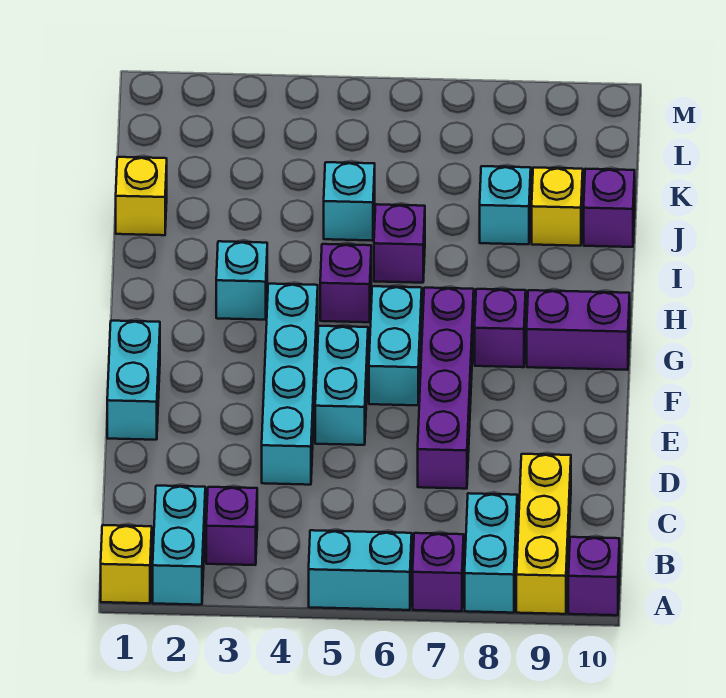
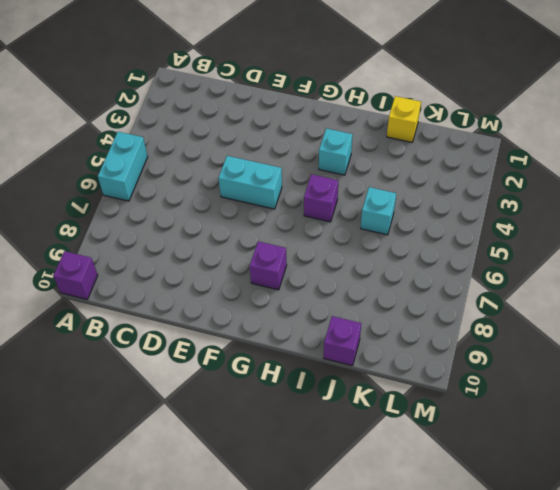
none -> yellow 1x1 brick [101,525,152,603]
none -> cyan 1x2 brick [153,486,205,605]
none -> purple 1x1 brick [413,533,464,611]

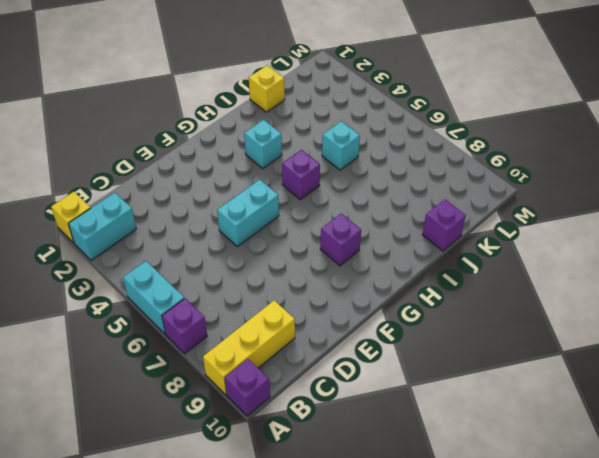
none -> cyan 1x2 brick [465,493,517,613]
none -> purple 1x1 brick [206,487,257,565]
none -> cyan 1x4 brick [262,284,318,485]

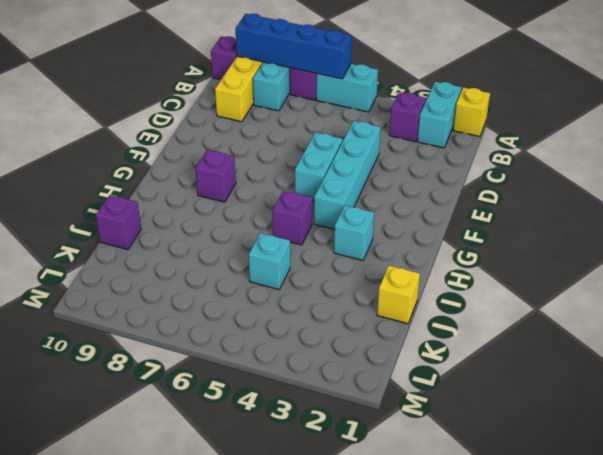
blue 1x4 brick [235,14,352,79] -> none
none -> purple 1x4 brick [418,288,474,489]
none -> cyan 1x2 brick [107,321,160,440]
none -> cyan 1x2 brick [369,286,422,405]

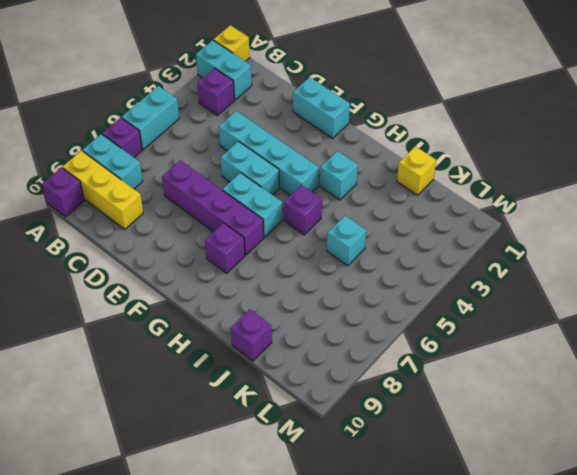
none -> purple 1x2 brick [527,290,630,370]
none -> purple 1x1 brick [374,204,425,283]
none -> cyan 1x1 brick [480,166,531,244]

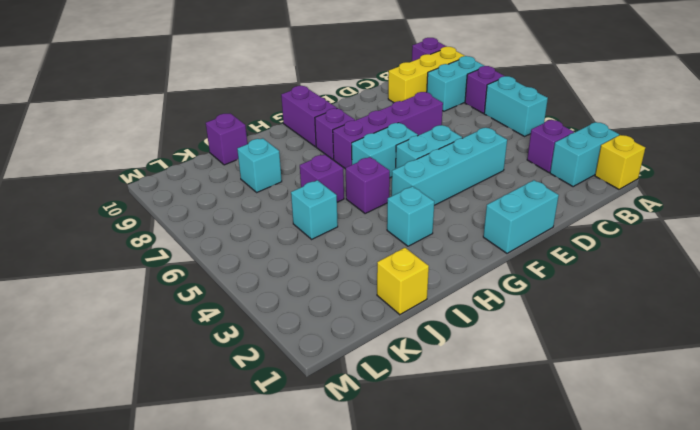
none -> yellow 1x1 brick [532,168,583,246]

